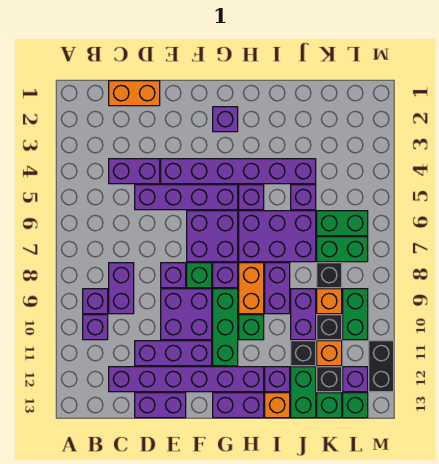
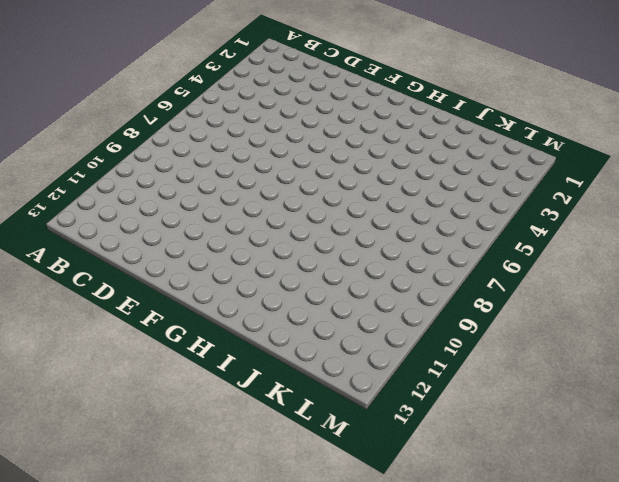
none -> purple 1x1 brick [83,289,108,314]
none -> purple 1x1 brick [83,315,108,340]
none -> orange 1x2 brick [109,81,160,106]
none -> purple 1x2 brick [109,159,160,184]

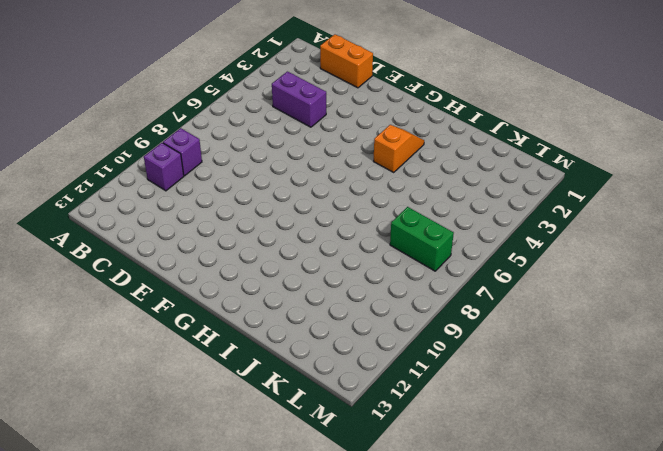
orange 1x2 slope [373,125,424,172] -> purple 1x6 brick [161,159,316,184]
none -> purple 1x2 brick [109,263,134,314]
none -> purple 1x6 brick [109,367,264,392]
none -> purple 1x4 brick [135,185,238,210]
none -> purple 1x3 brick [135,341,212,366]

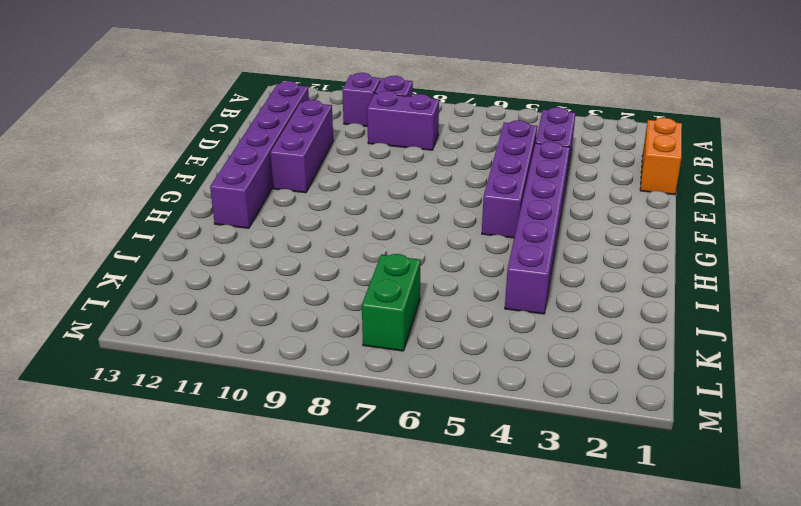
none -> purple 1x2 brick [135,393,186,418]
none -> purple 1x1 brick [161,263,186,288]
none -> purple 2x2 brick [161,289,212,340]
none -> purple 2x2 brick [187,211,238,262]

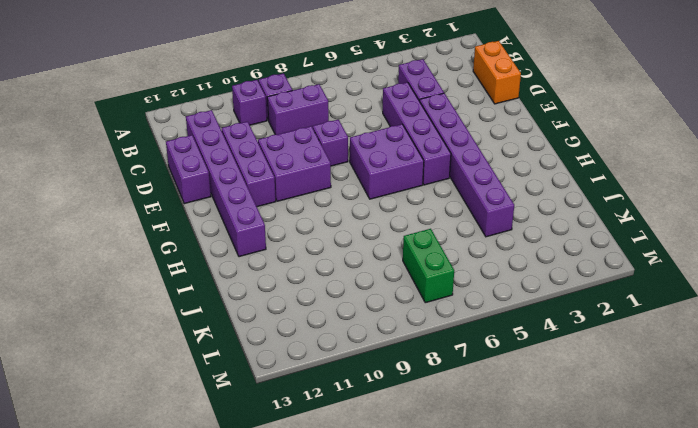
none -> green 1x1 brick [187,263,212,288]
none -> purple 1x1 brick [213,107,238,132]
none -> purple 1x1 brick [213,263,238,288]
none -> green 1x3 brick [213,289,238,366]

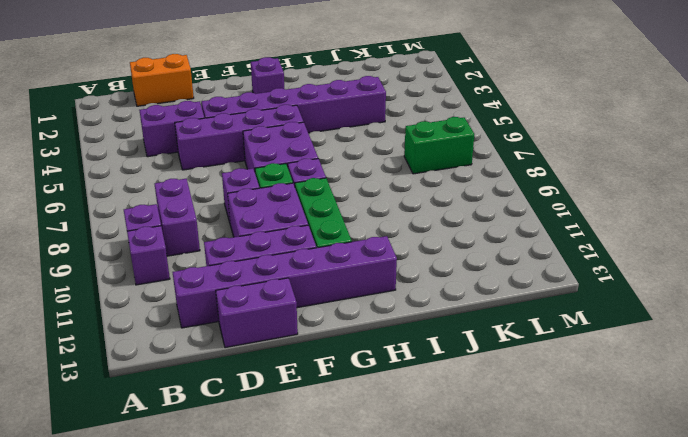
none -> purple 1x2 brick [213,393,264,418]
none -> purple 1x1 brick [239,185,264,210]
none -> purple 2x3 brick [239,211,316,262]
none -> orange 1x2 brick [239,263,264,314]

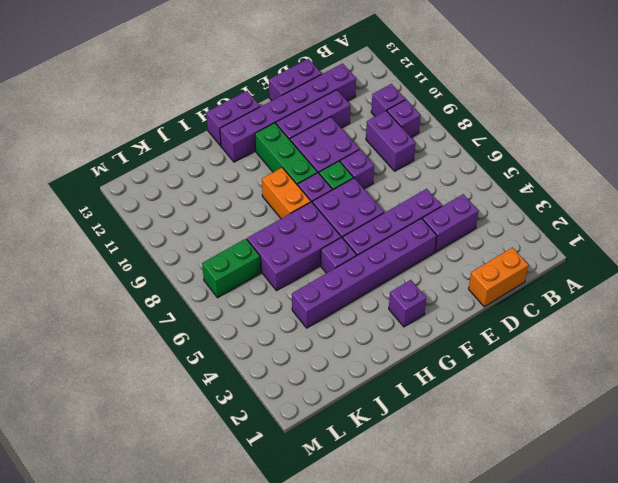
none -> green 1x1 brick [239,315,264,340]
none -> purple 1x2 brick [265,263,290,314]
none -> purple 1x1 brick [265,367,290,392]
none -> orange 1x1 brick [265,393,290,418]

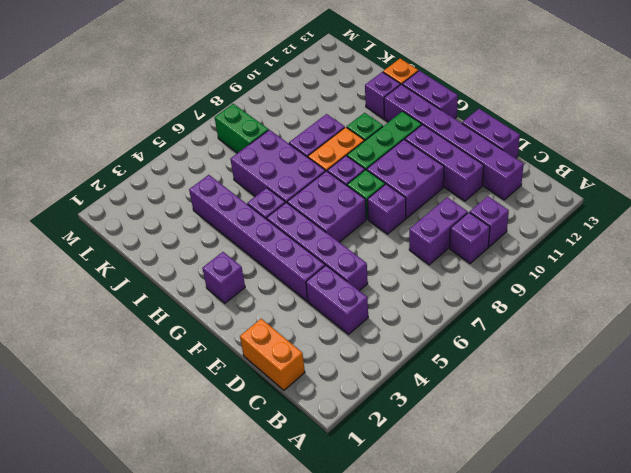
none -> purple 1x1 brick [291,185,316,210]
none -> purple 1x2 brick [291,289,316,340]
none -> black 1x1 brick [291,341,316,366]
none -> green 1x2 brick [291,367,316,418]

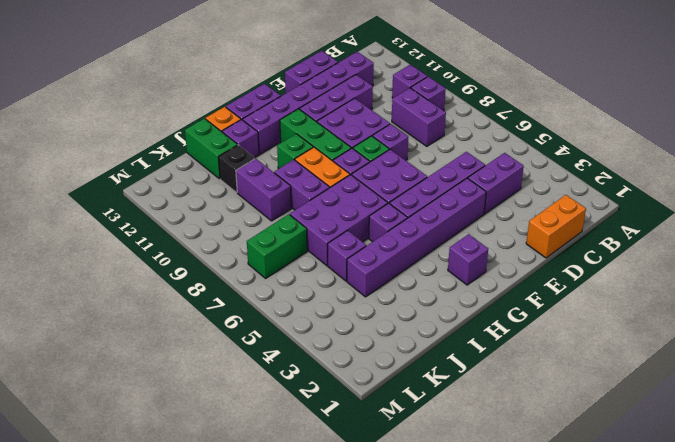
none -> green 1x2 brick [317,211,368,236]
none -> black 1x1 brick [317,263,342,288]
none -> orange 1x1 brick [317,289,342,314]
none -> black 1x1 brick [317,315,342,340]

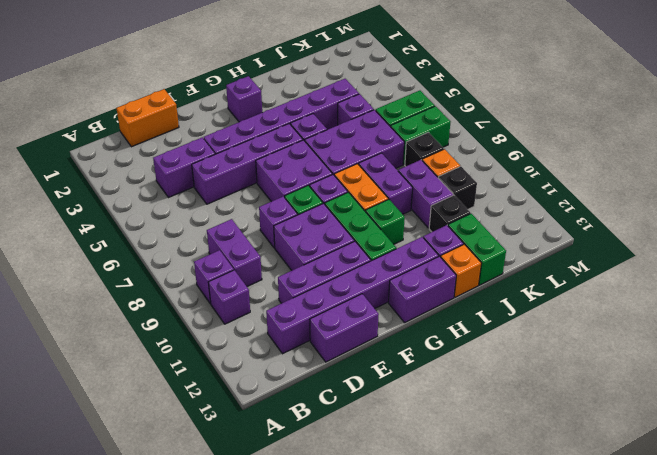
none -> orange 1x1 brick [317,341,342,366]
none -> black 1x1 brick [317,367,342,392]
none -> green 1x1 brick [317,393,342,418]
none -> green 1x2 brick [343,289,368,340]

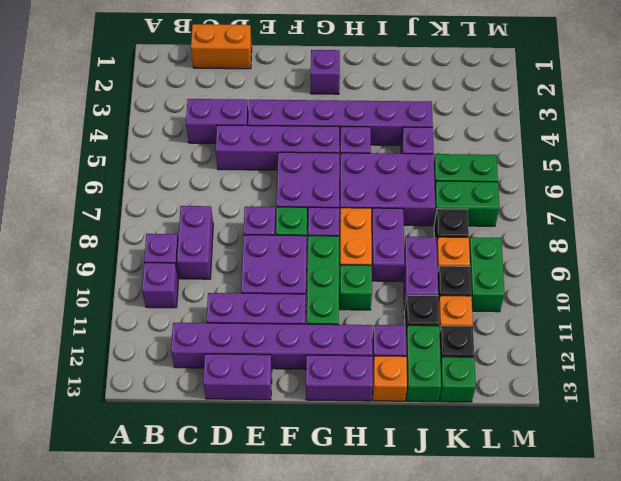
none -> purple 1x1 brick [343,367,368,392]
none -> green 1x1 brick [343,393,368,418]
none -> black 1x2 brick [369,341,394,392]

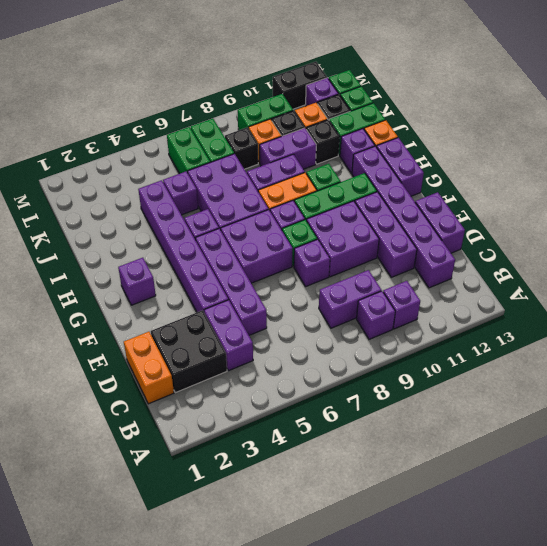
black 2x2 brick [151,310,227,393] -> none

